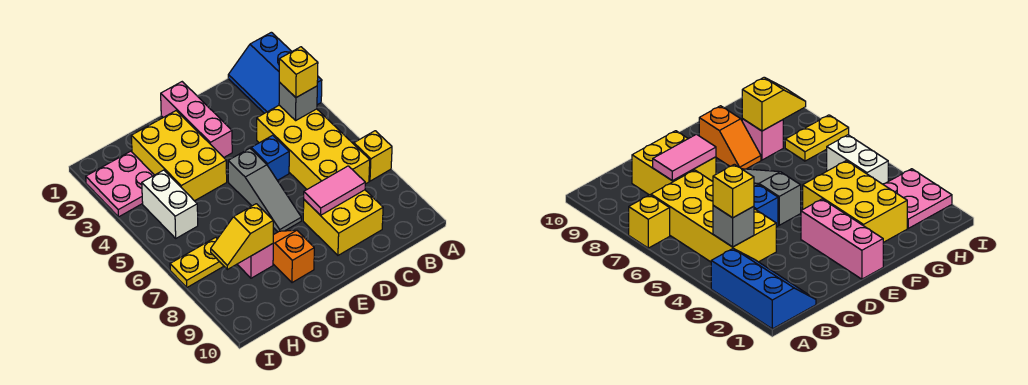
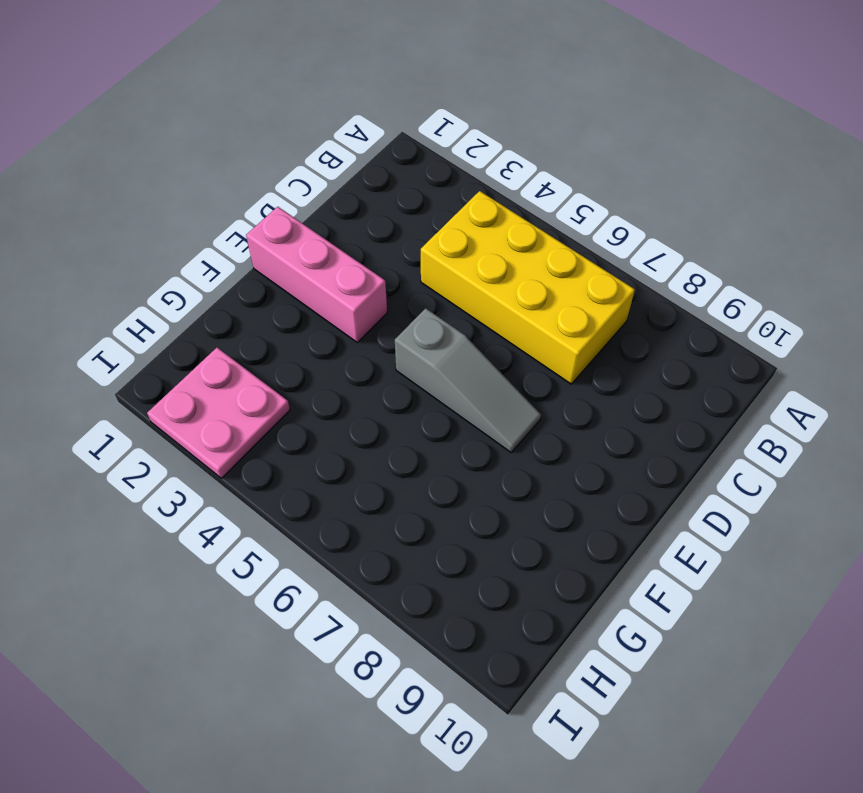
none -> blue 2x3 slope [228,32,322,113]
none -> yellow 1x1 brick [354,131,392,181]
none -> yellow 2x2 brick [303,190,383,255]

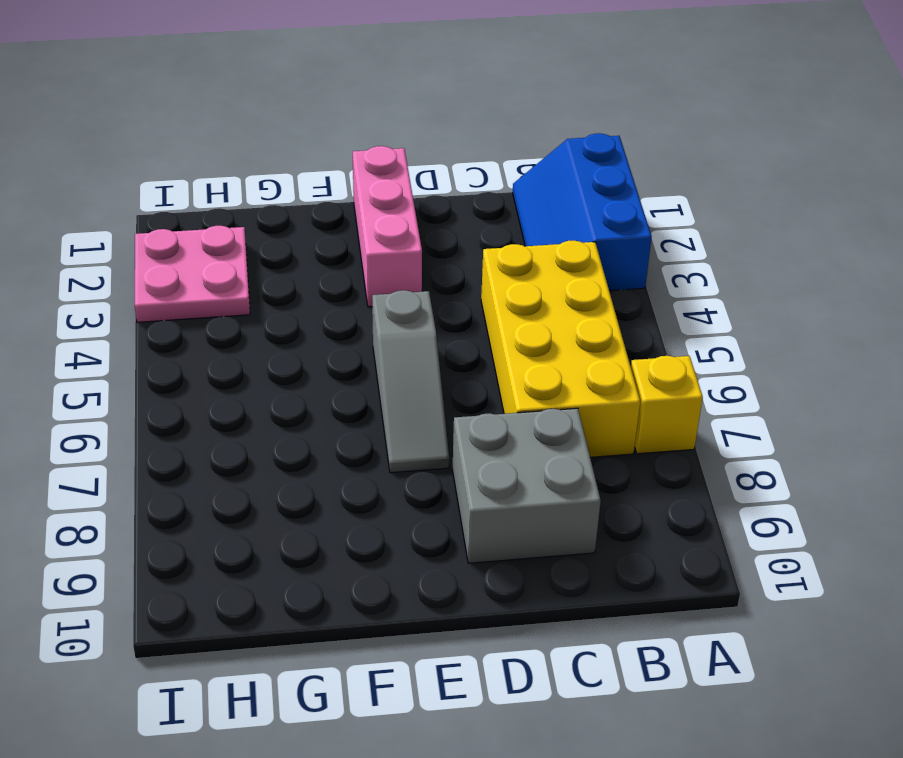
grey 2x2 brick [453,408,601,563] -> yellow 2x2 brick [303,190,383,255]
none -> blue 1x1 brick [251,135,289,180]
none -> yellow 2x3 brick [131,111,227,201]
none -> orange 1x2 slope [273,230,314,283]

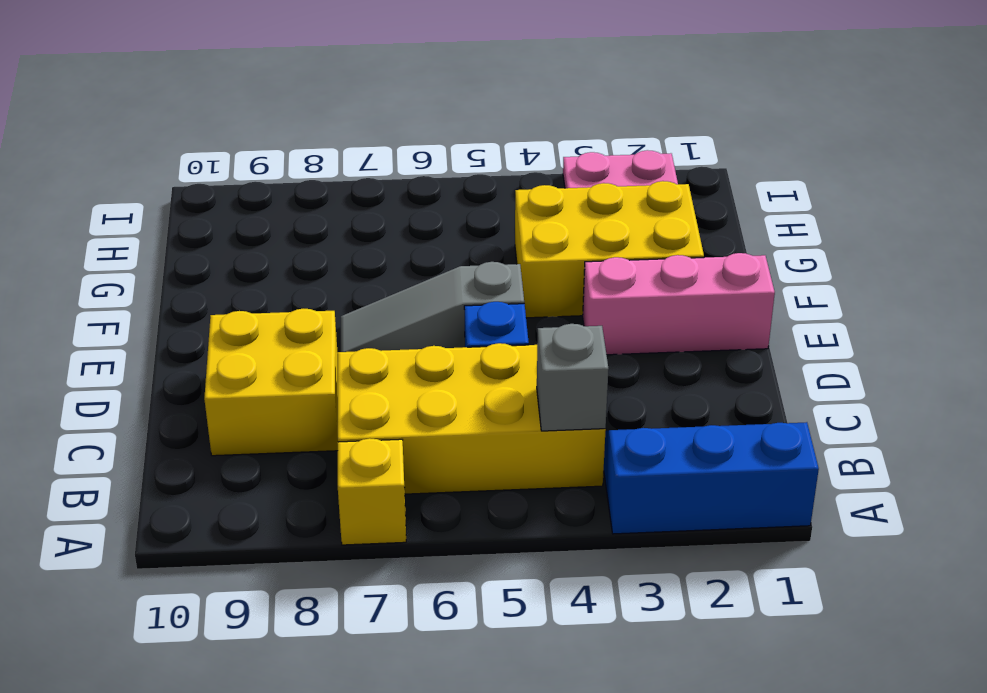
none -> orange 1x2 slope [273,230,314,283]
none -> pink 1x1 brick [237,244,273,278]
none -> white 1x2 brick [142,170,198,238]

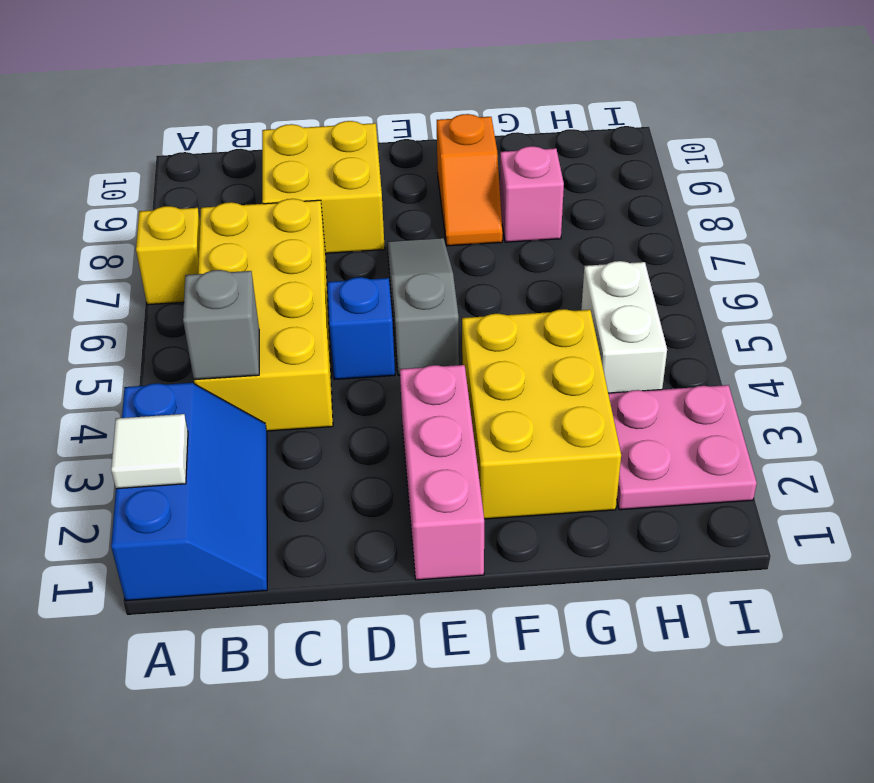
white 1x1 tile [111,414,188,489] -> none
none -> yellow 1x2 plate [170,237,223,287]
none -> pink 1x2 tile [304,166,365,215]
none -> yellow 1x2 slope [211,204,273,270]

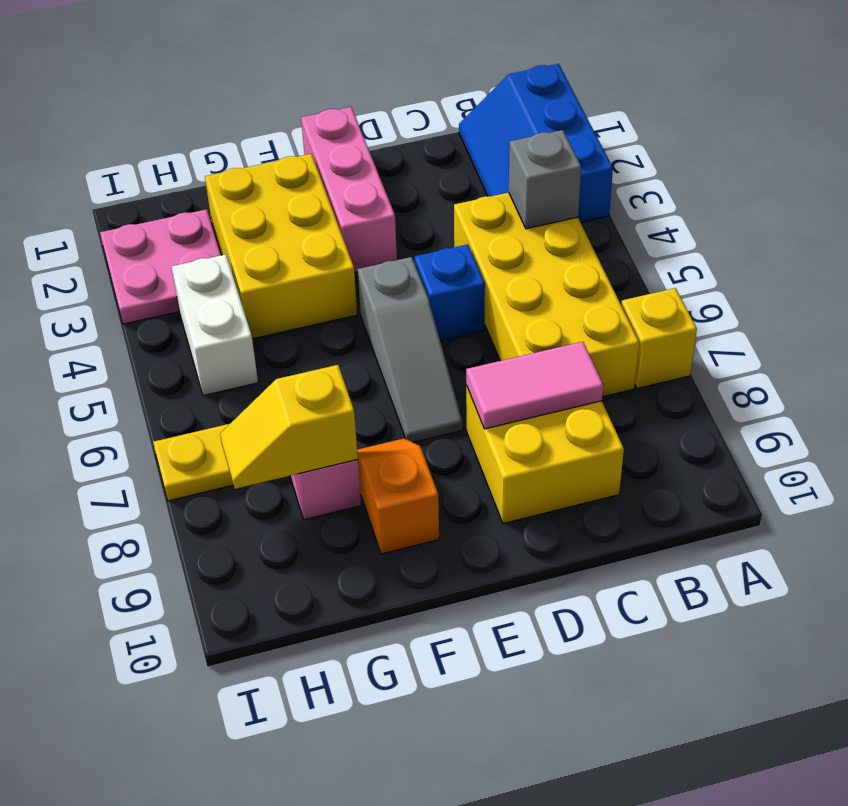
none -> yellow 1x1 brick [279,47,318,97]

